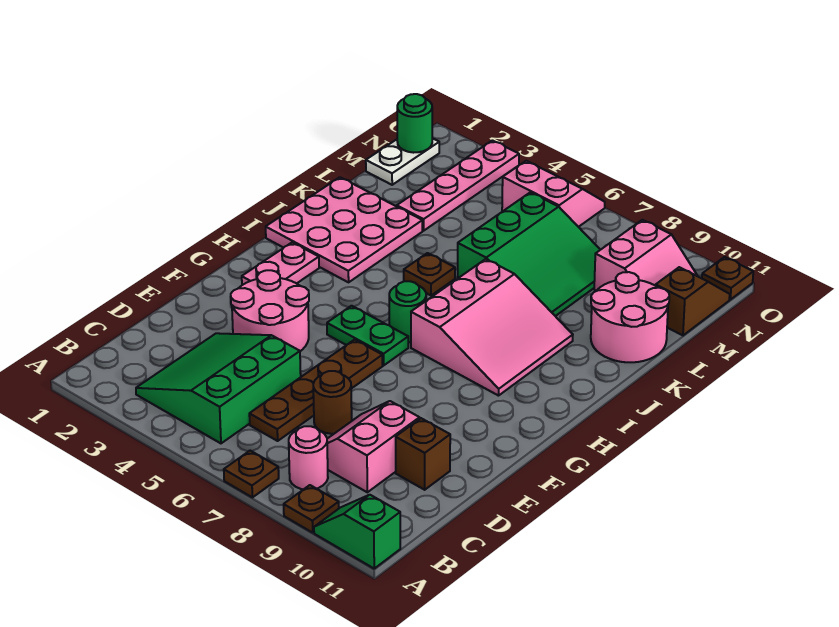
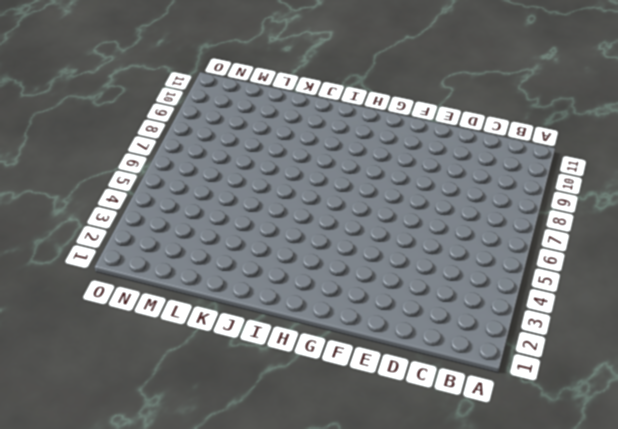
none -> brown 1x1 plate [224,451,279,497]
none -> brown 1x1 plate [284,485,339,533]
none -> green 1x2 slope [314,495,400,568]

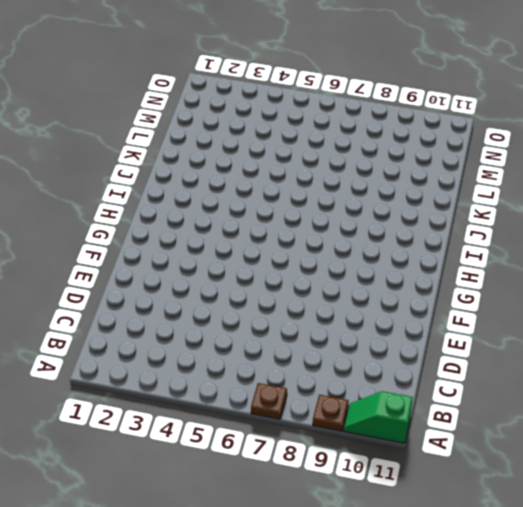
none -> green 3x3 slope [136,333,301,443]
none -> pink 1x1 round brick [289,426,328,489]
none -> brown 1x4 plate [249,340,383,441]

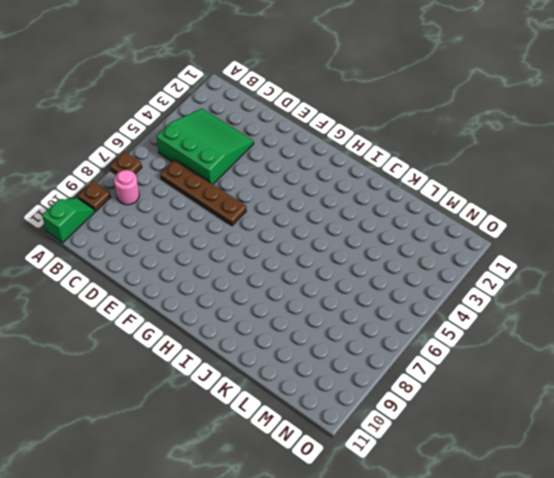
none -> pink 2x2 slope [327,401,420,492]
none -> brown 1x1 round brick [313,371,352,434]
none -> brown 1x1 brick [396,418,450,490]

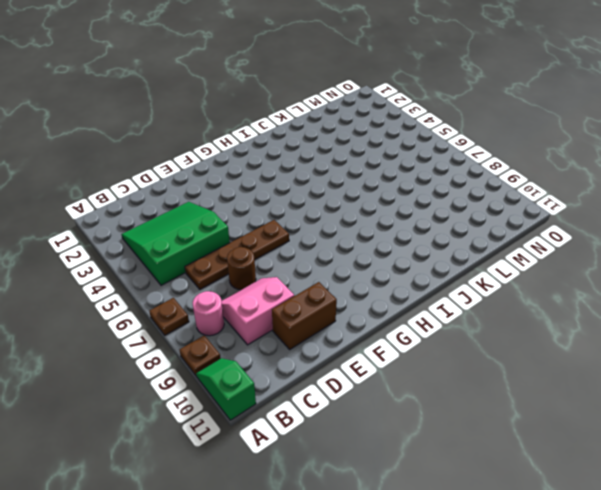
brown 1x2 brick [272,282,337,349] -> brown 1x1 brick [396,418,450,490]
none -> pink 2x2 round brick [231,270,309,351]
none -> pink 1x2 plate [242,242,319,285]
none -> green 1x2 plate [327,306,408,365]

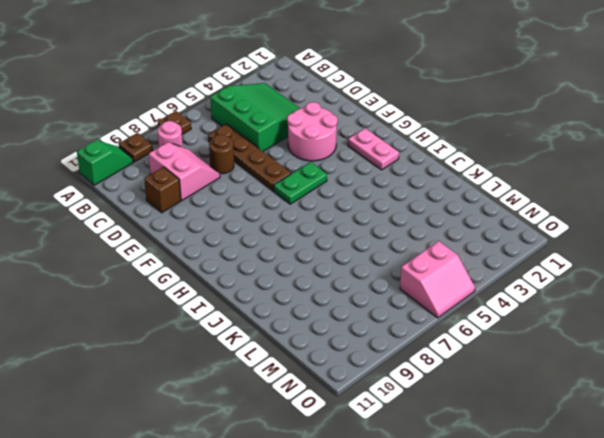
none -> green 1x1 round brick [389,281,426,342]
none -> pink 3x3 slope [411,259,573,396]
none -> pink 3x3 plate [266,177,422,282]

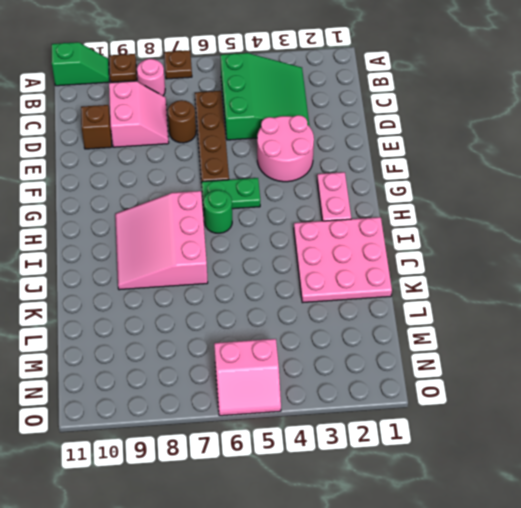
none -> brown 1x1 plate [404,253,455,296]
none -> green 3x3 slope [457,192,600,316]
none -> pink 2x2 round brick [591,272,669,362]

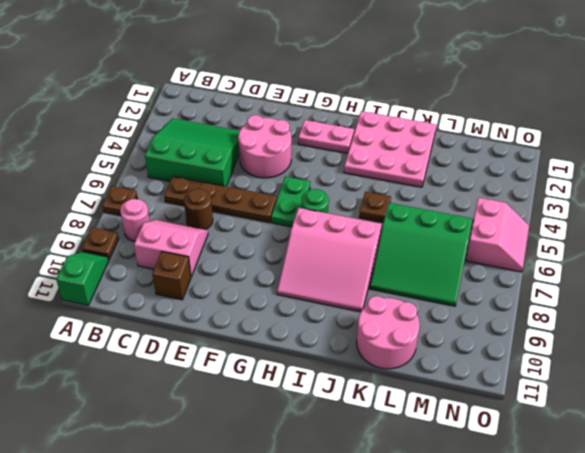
none -> pink 1x4 plate [397,141,519,231]
none -> white 1x2 plate [366,138,439,185]
none -> pink 2x2 slope [594,220,697,291]

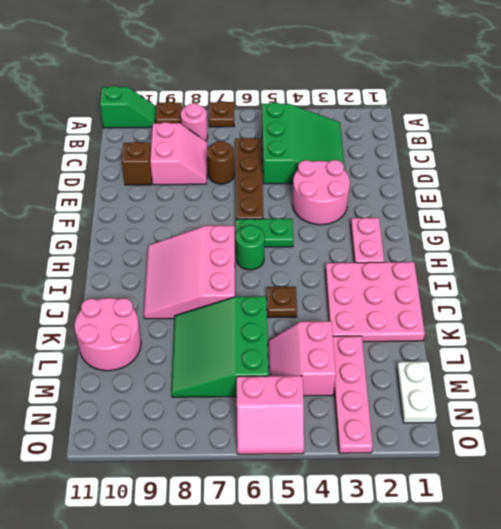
pink 2x2 slope [268,321,336,396] -> pink 2x2 slope moved to [594,220,697,291]
none -> brown 1x2 slope [656,267,730,335]
none -> brown 1x1 plate [702,257,753,300]
none -> green 1x1 round brick [397,94,432,153]

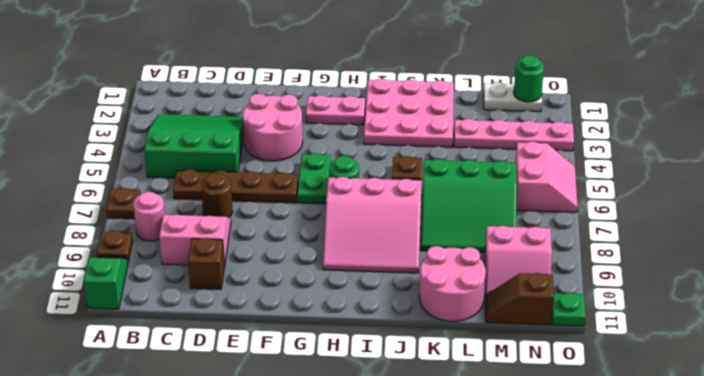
brown 1x2 slope [485,273,554,325] -> brown 1x2 slope turned to [656,267,730,335]
green 1x1 plate [552,293,586,326] -> brown 1x1 plate [702,257,753,300]

